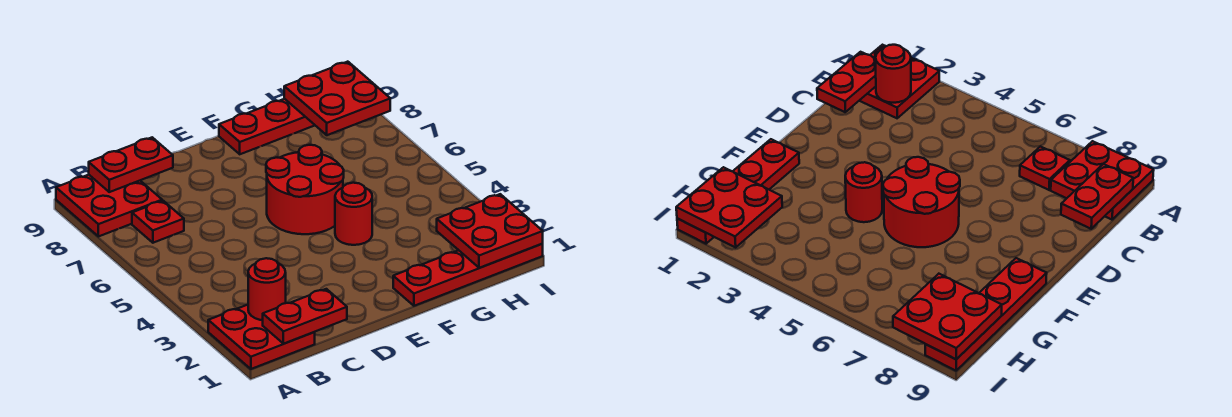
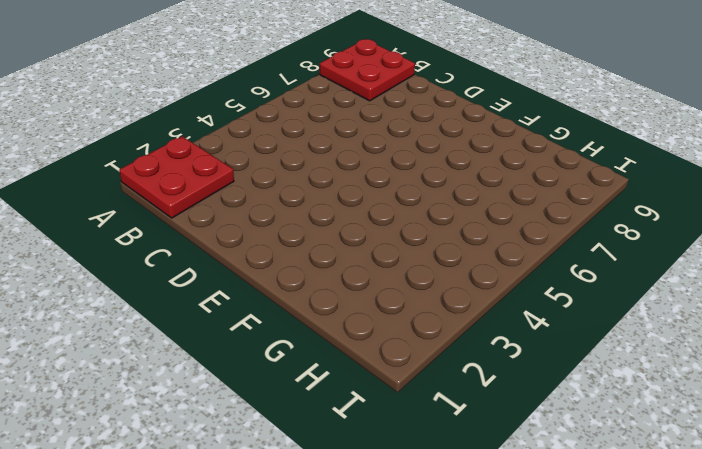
none -> red 1x1 plate [132,201,184,243]
none -> red 2x2 round brick [266,145,344,234]
none -> red 1x4 plate [393,243,543,306]

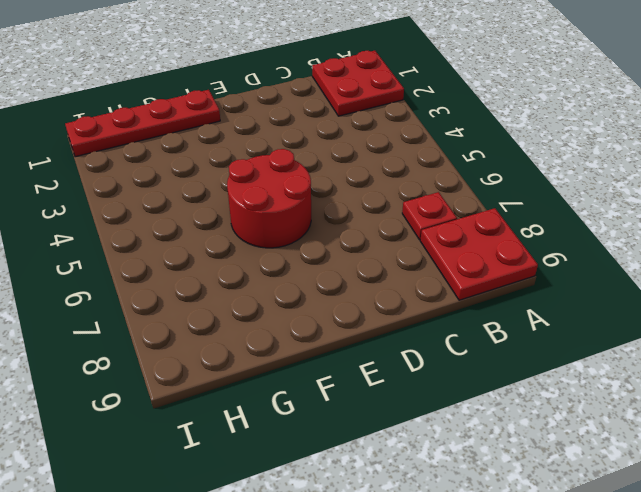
none -> red 1x1 round brick [335,183,372,245]
none -> red 1x4 plate [219,99,315,154]
none -> red 1x2 plate [263,289,347,344]

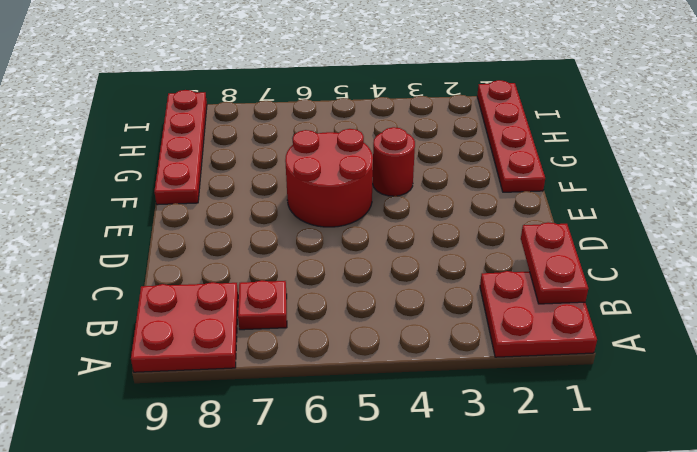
none -> red 1x1 round brick [248,258,286,320]
none -> red 1x2 plate [89,137,173,192]
none -> red 2x2 plate [437,194,543,268]

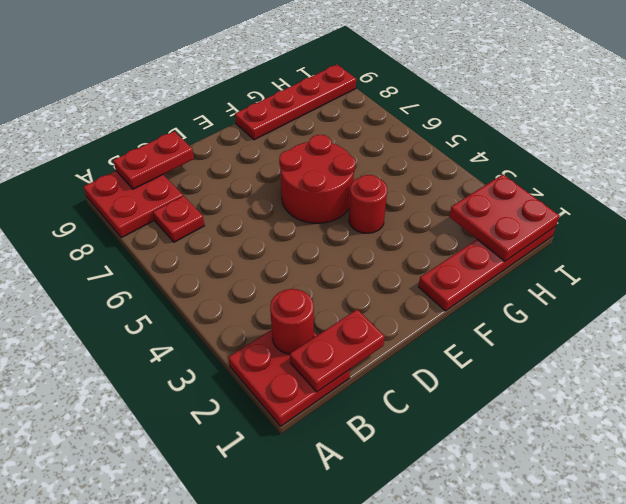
none -> red 2x2 plate [284,62,390,135]

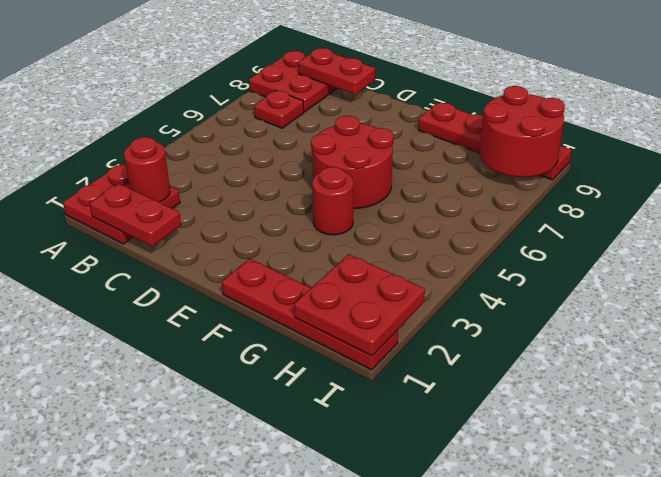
red 2x2 round brick [480,86,565,177] -> red 2x2 plate [284,62,390,135]

